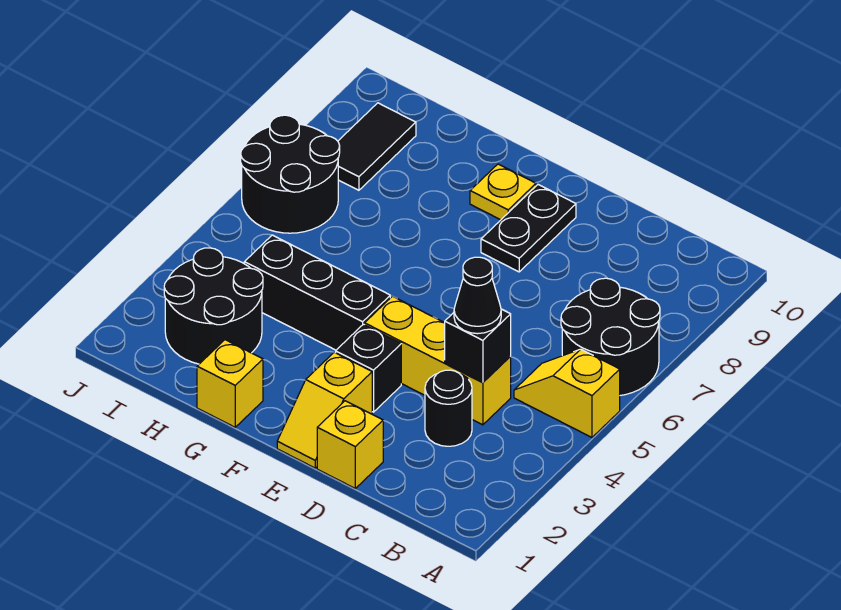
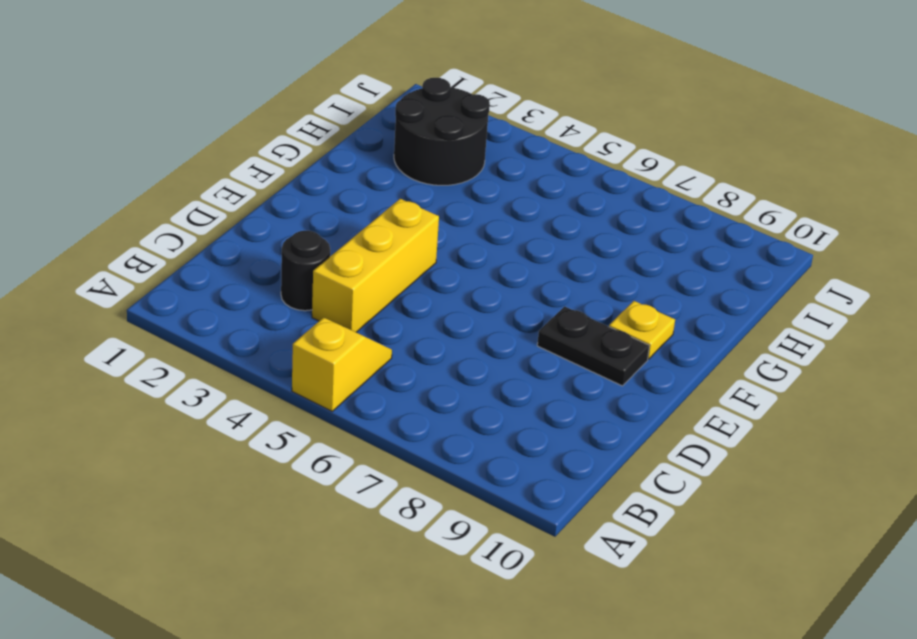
none -> black 2x2 round brick [561,278,660,395]
none -> yellow 1x1 brick [317,401,383,488]
none -> yellow 1x2 slope [277,352,372,468]

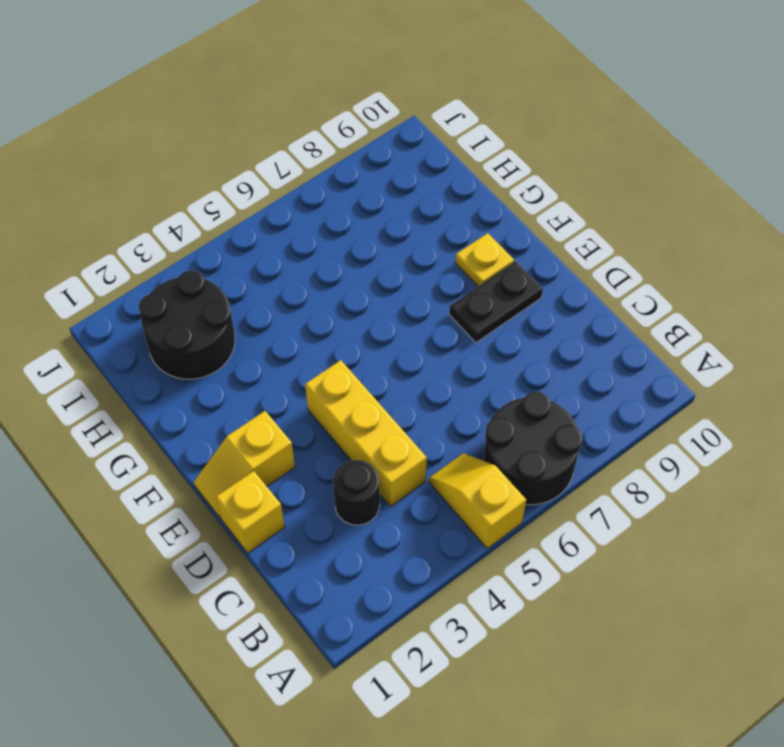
none -> black 1x1 brick [336,324,401,412]
none -> black 1x3 brick [244,235,390,350]
none -> yellow 1x1 brick [197,340,263,427]

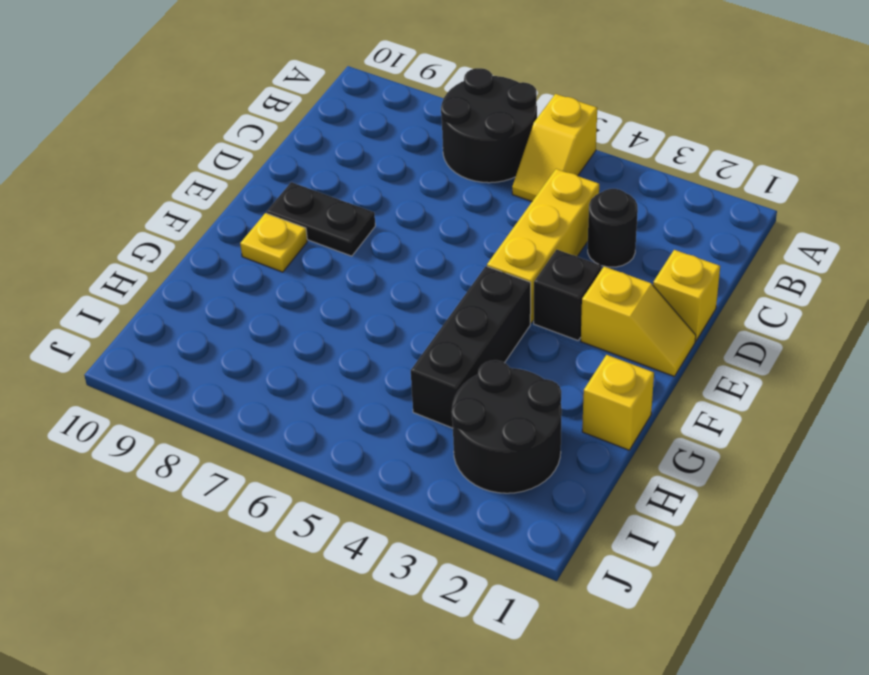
none -> black 2x2 round brick [241,115,340,233]
none -> black 1x2 tile [338,103,416,190]
none -> black 1x1 brick [445,309,511,383]

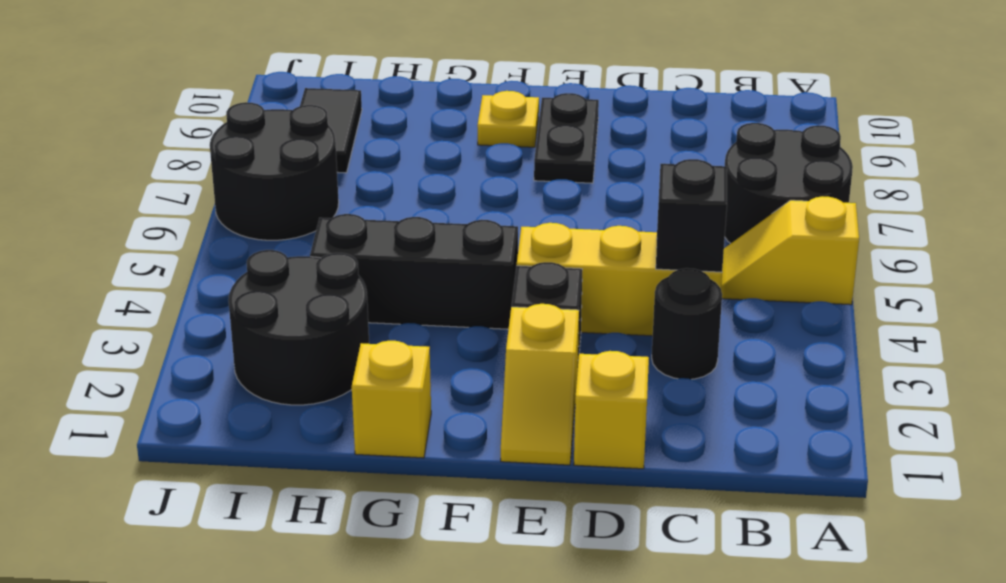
none -> black 1x1 cone [454,257,501,334]

